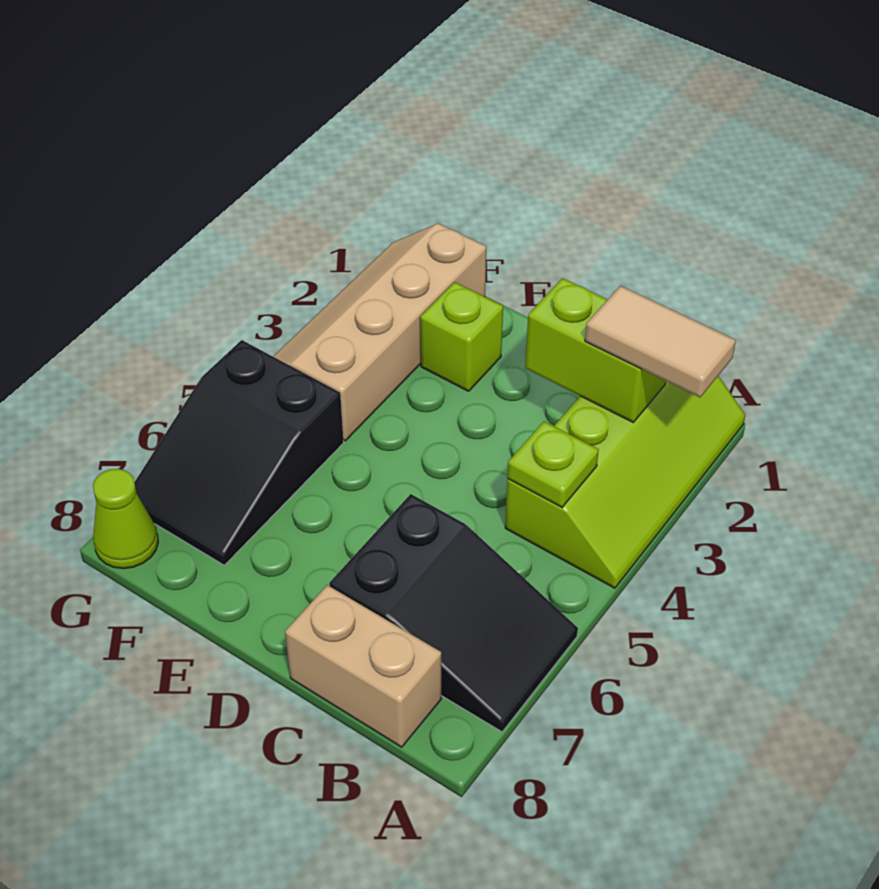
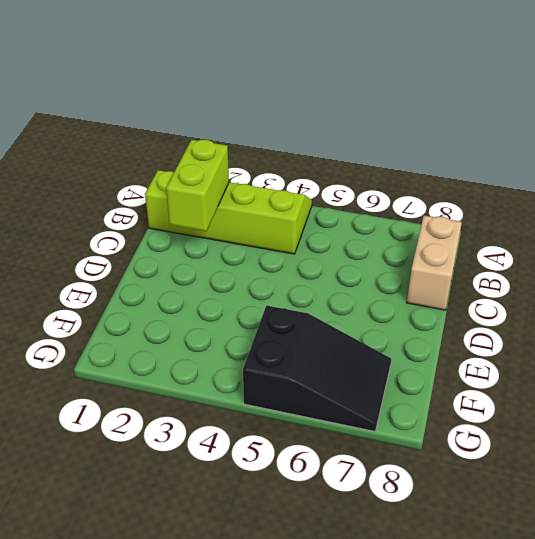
none -> black 2x3 slope [329,494,578,732]
none -> lime 1x1 brick [420,282,503,391]

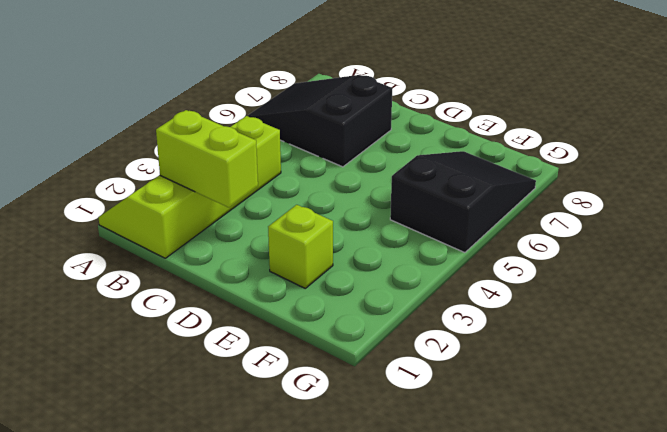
none -> tan 1x2 brick [285,585,441,747]
none -> tan 2x4 slope [273,223,486,441]

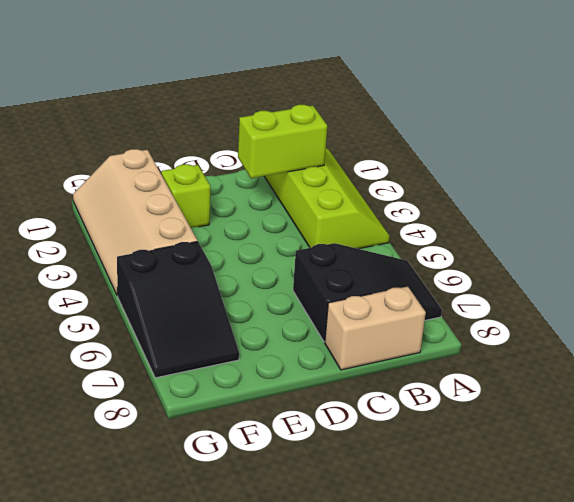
none -> lime 1x1 cone [93,469,158,569]
none -> lime 1x1 plate [508,421,599,507]

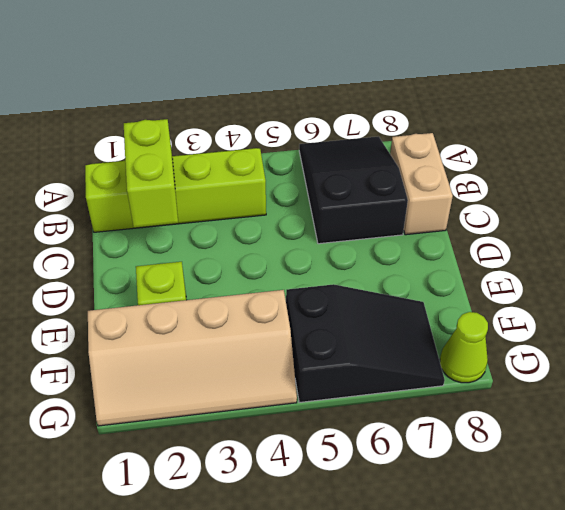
none -> lime 1x1 plate [508,421,599,507]
none -> tan 1x2 tile [585,286,736,397]

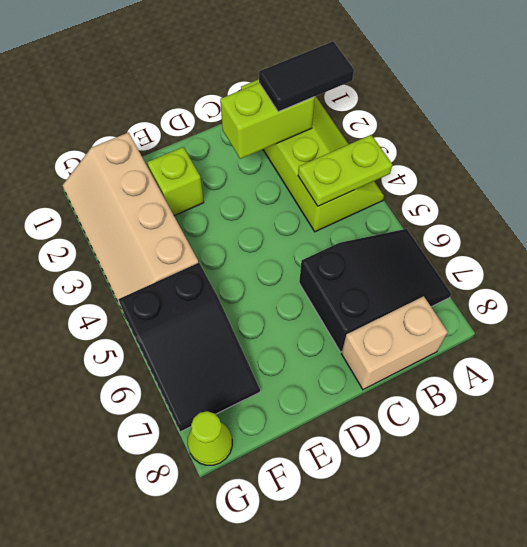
black 1x2 tile [259,41,354,112] -> tan 1x2 tile [585,286,736,397]
lime 1x2 plate [298,135,392,206] -> lime 1x1 plate [508,421,599,507]

